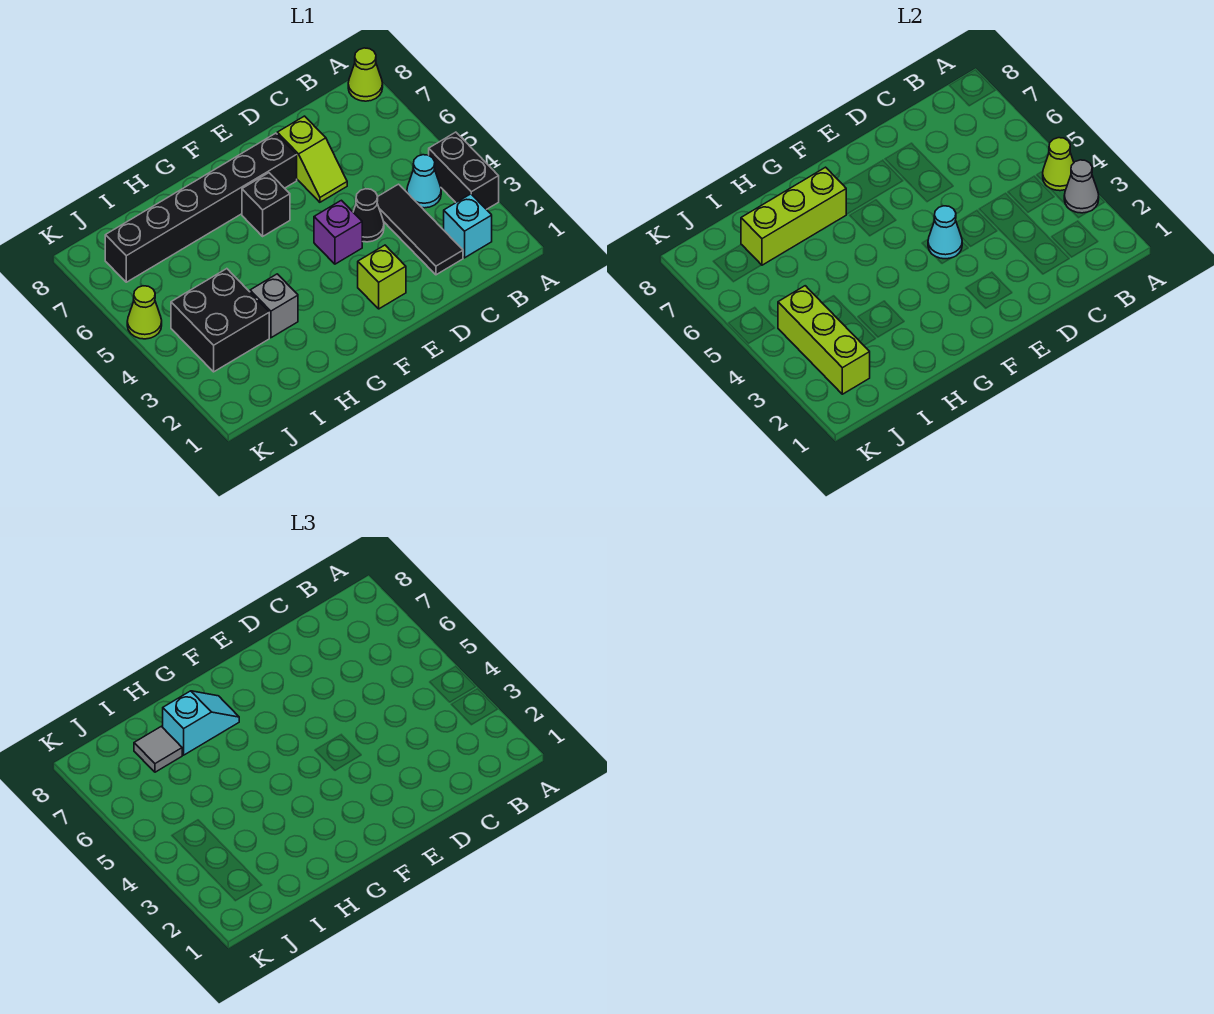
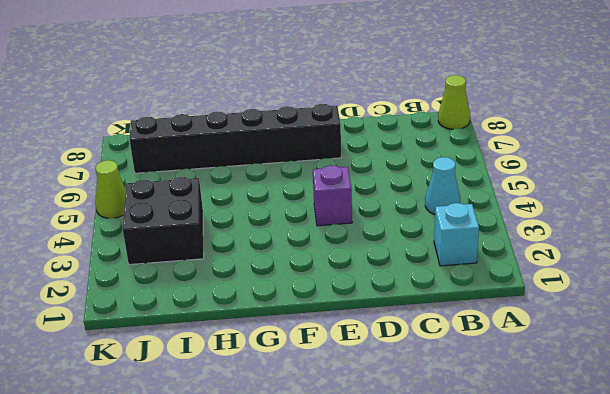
none -> black 1x2 brick [429,132,499,210]
none -> black 1x3 tile [377,184,463,275]
none -> black 1x1 cone [353,189,384,242]

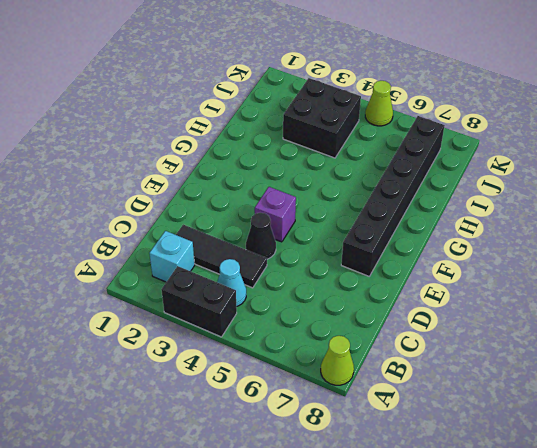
none -> lime 1x2 slope [277,116,347,202]
none -> lime 1x1 brick [358,245,406,309]
none -> black 1x1 brick [242,173,290,236]

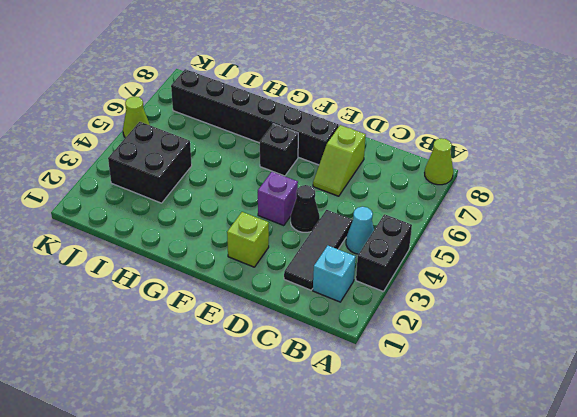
none -> grey 1x1 brick [250,274,298,338]
none -> grey 1x1 cone [1064,160,1099,213]
none -> lime 1x1 cone [1043,138,1074,191]

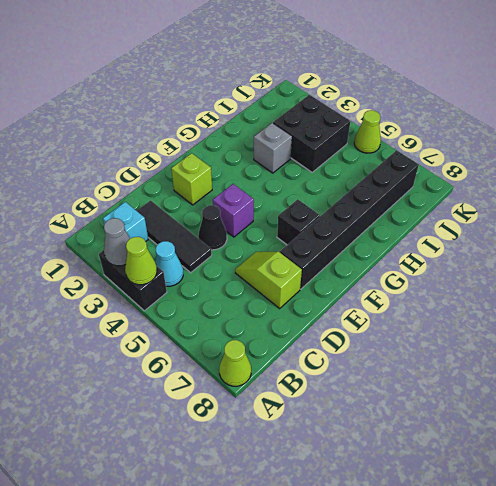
none -> cyan 1x1 cone [928,206,962,259]
none -> lime 1x3 brick [741,167,846,265]
none -> lime 1x3 brick [778,286,870,394]

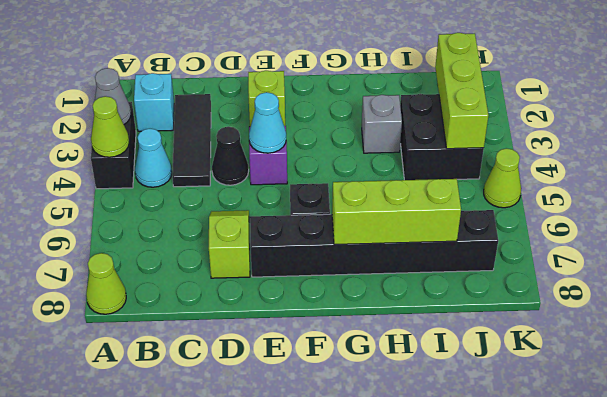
none -> cyan 1x2 slope [163,691,239,755]
none -> grey 1x1 tile [134,726,182,772]

